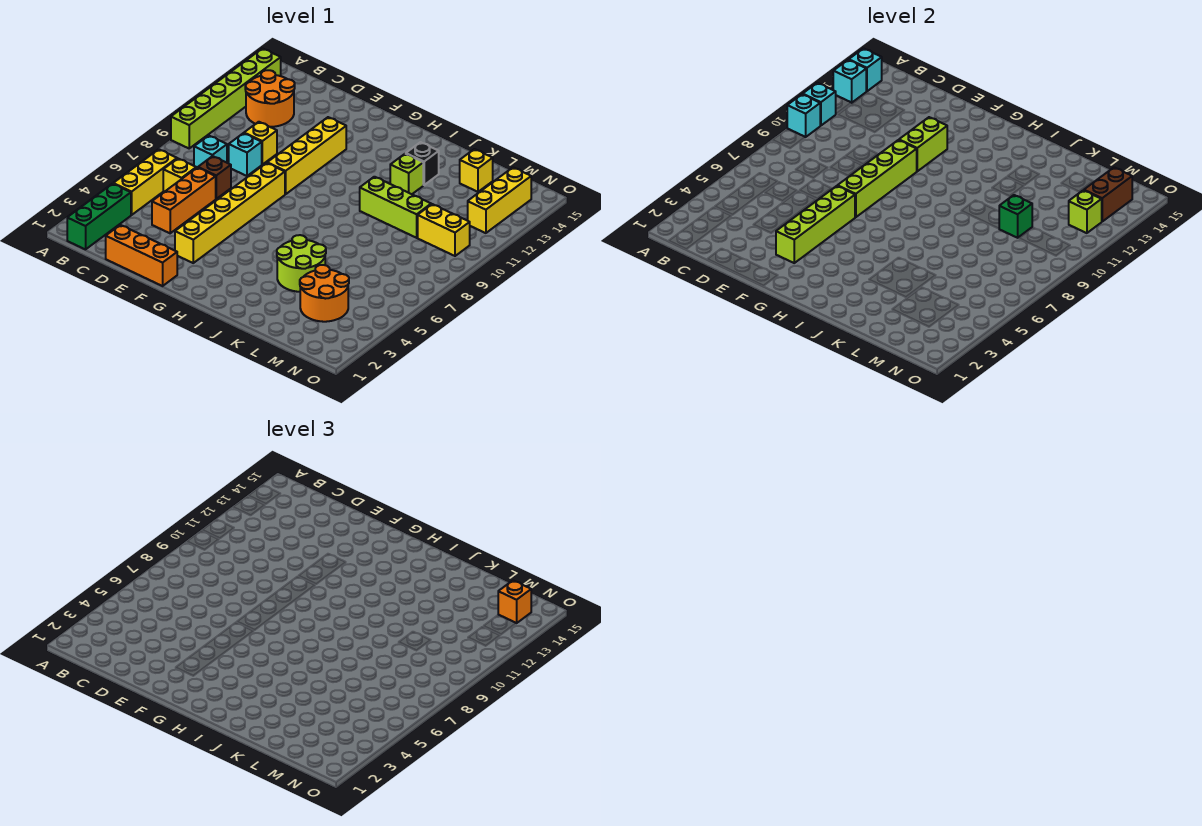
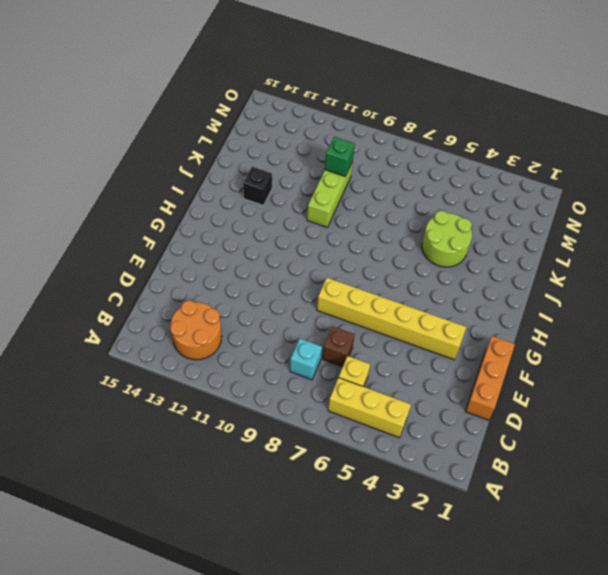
none -> lime 1x6 brick [171,48,281,148]
none -> green 1x3 brick [67,184,131,249]
none -> orange 1x3 brick [152,168,216,233]
none -> cyan 1x1 brick [229,133,262,176]

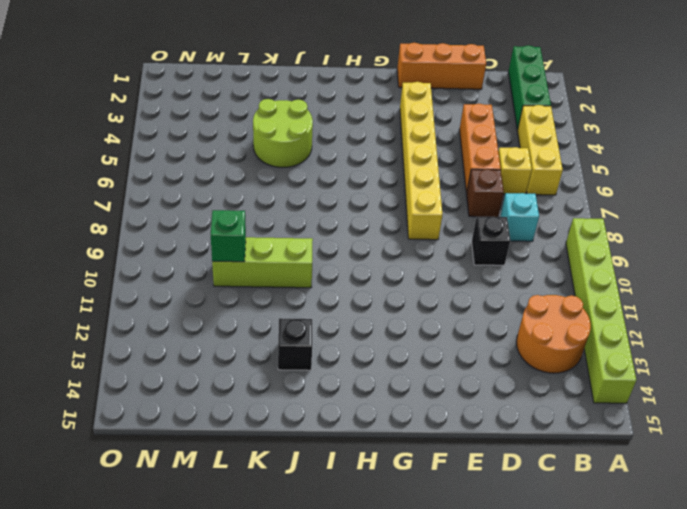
black 1x1 brick [472,217,510,265] -> cyan 1x1 brick [229,133,262,176]
none -> yellow 1x1 brick [244,122,277,164]
none -> yellow 1x4 brick [267,117,346,194]
none -> lime 1x1 brick [390,154,423,194]
none -> orange 2x2 round brick [300,265,349,322]

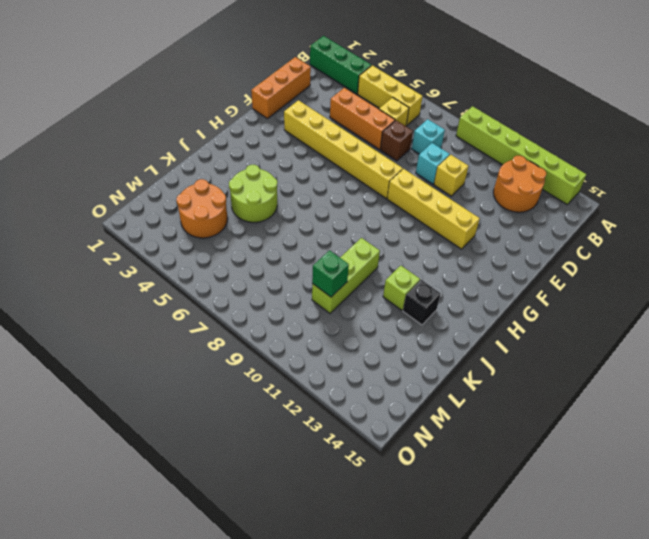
none -> yellow 1x1 brick [460,149,493,192]
none -> yellow 1x2 brick [418,204,470,256]
none -> yellow 1x3 brick [468,168,531,233]
none -> cyan 1x1 brick [787,94,820,137]

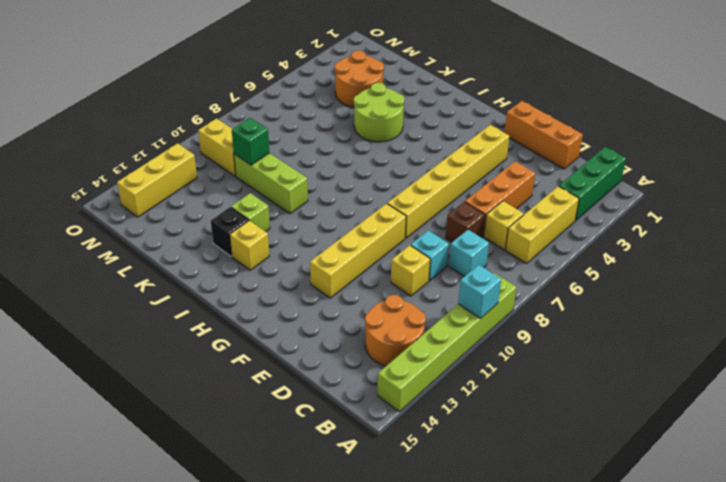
yellow 1x1 brick [230,220,269,270] -> yellow 1x1 brick moved to [460,149,493,192]
none -> cyan 1x1 brick [803,83,836,126]
none -> cyan 1x1 brick [833,60,866,103]
none -> cyan 1x1 brick [849,48,882,91]
none -> lime 1x4 brick [776,186,855,263]

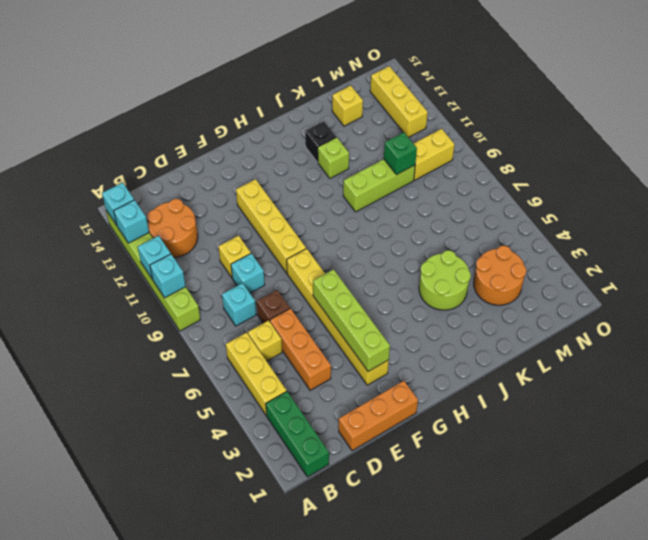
none -> lime 1x4 brick [838,140,917,217]
none -> lime 1x2 brick [899,117,947,171]
none -> lime 1x1 brick [1069,190,1102,233]
none -> brown 1x2 brick [1084,168,1132,221]

